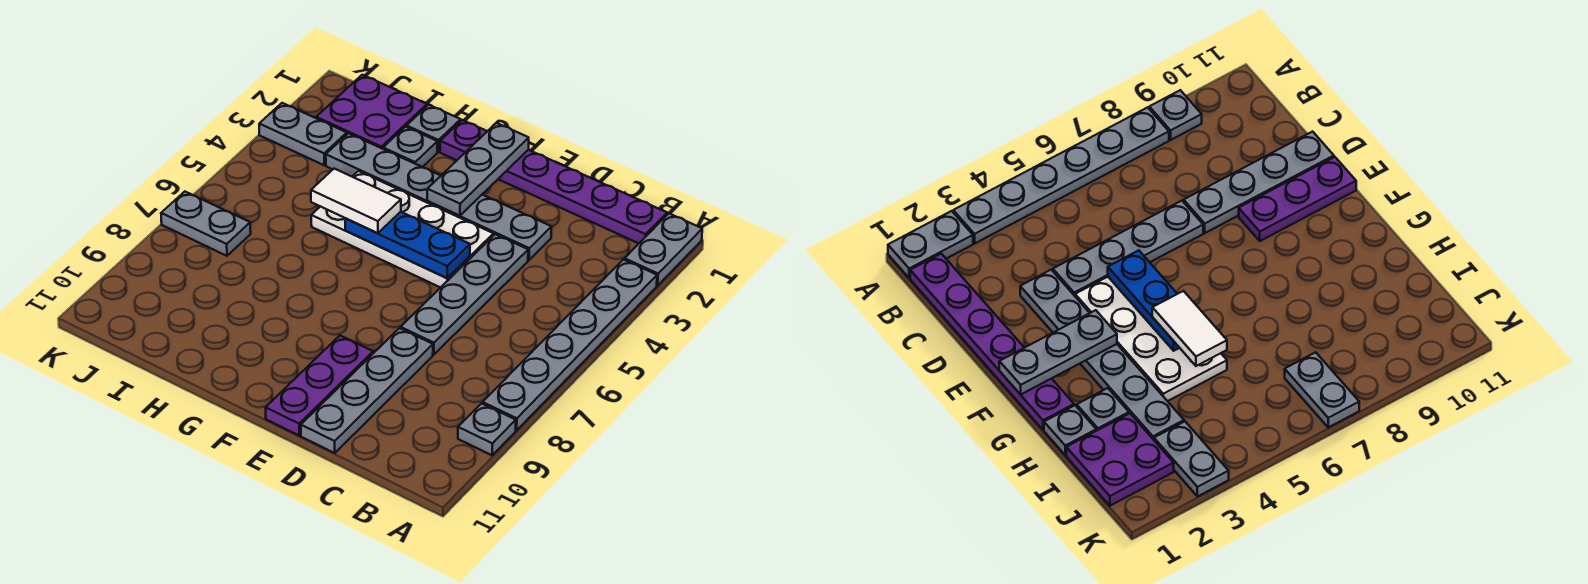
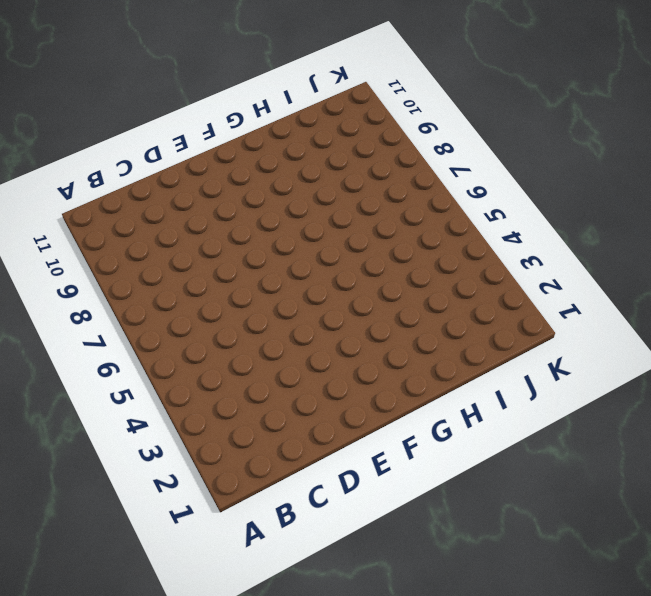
none -> grey 1x2 plate [624,214,702,286]
none -> grey 1x6 plate [483,260,657,430]
none -> grey 1x1 plate [458,403,516,455]

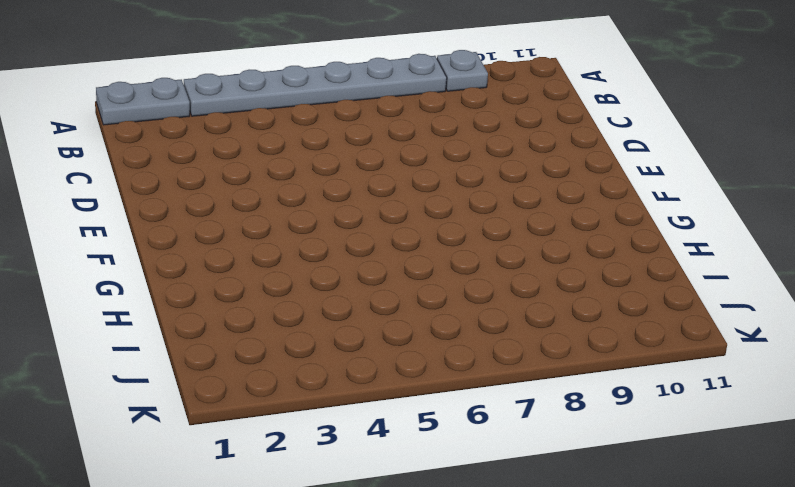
none -> purple 1x6 plate [440,120,667,243]
none -> grey 1x6 plate [326,133,552,260]
none -> grey 1x4 plate [401,234,528,355]

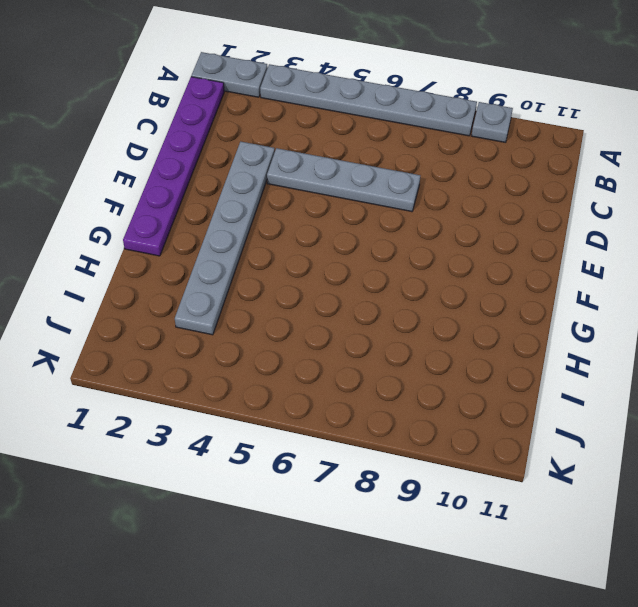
none -> grey 1x4 plate [301,328,433,453]
none -> white 2x4 plate [311,171,493,288]
none -> purple 1x3 plate [266,336,373,435]

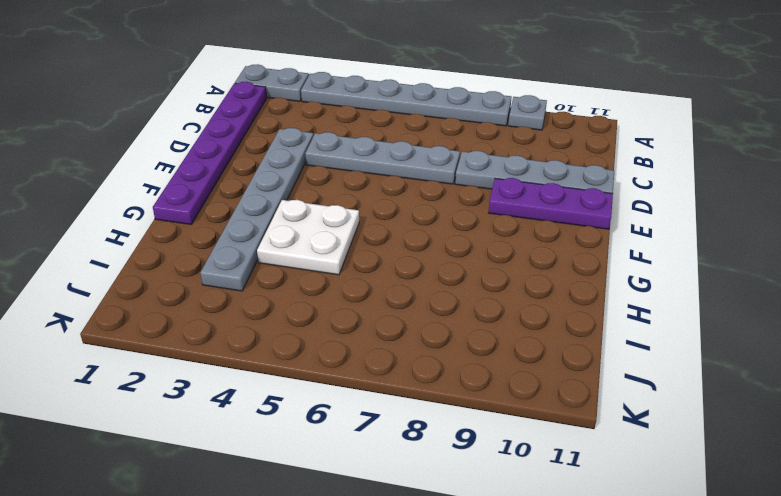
white 2x2 plate [257,200,359,275] -> white 2x4 plate [311,171,493,288]
none -> grey 1x1 plate [407,105,461,152]
none -> grey 1x1 plate [383,127,438,167]
none -> purple 2x2 plate [316,75,427,149]

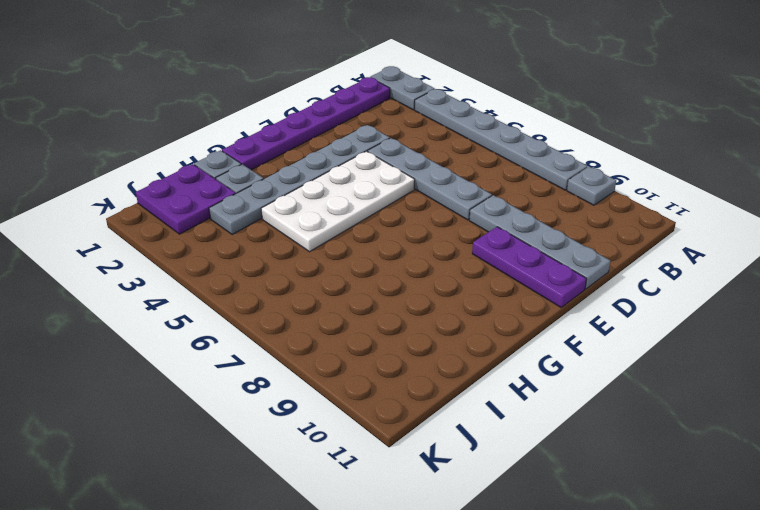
none -> grey 1x2 plate [259,103,347,165]
none -> grey 1x2 plate [161,192,251,256]
none -> blue 1x3 plate [345,212,470,278]

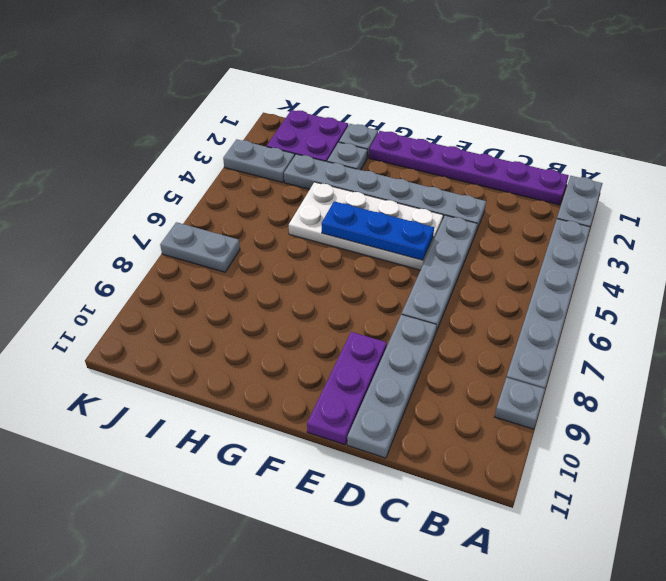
none -> grey 1x3 plate [427,123,529,216]
none -> white 1x2 tile [311,169,401,233]

